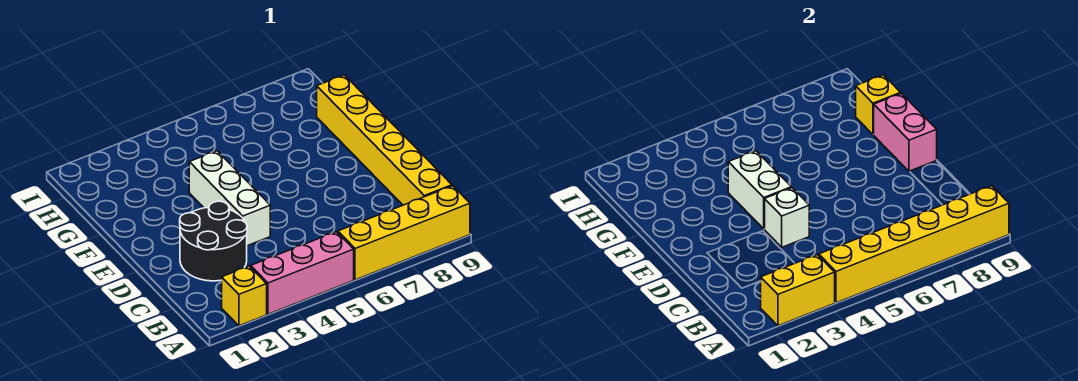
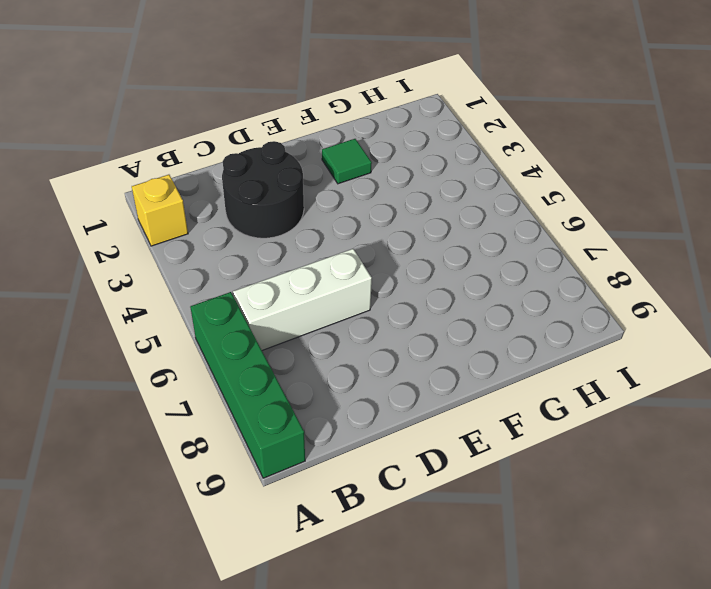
green 1x4 brick [190,292,305,478] -> yellow 1x4 brick [338,186,470,280]
white 1x3 brick [233,249,372,350] -> white 1x3 brick moved to [189,151,270,246]
green 1x1 tile [322,139,372,184] -> none
none -> pink 1x3 brick [251,232,354,314]
none -> yellow 1x6 brick [317,75,452,205]
none -> yellow 1x2 brick [761,255,835,326]

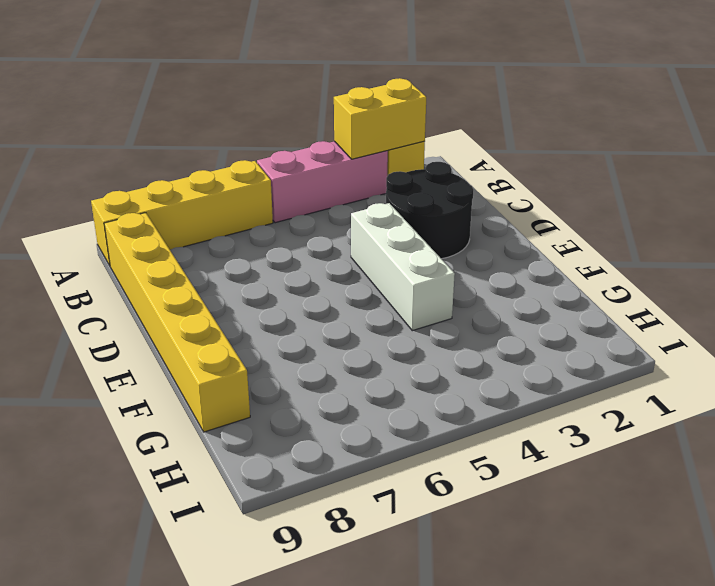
none -> yellow 1x6 brick [819,186,1009,303]
none -> white 1x1 brick [765,188,809,247]
none -> white 1x2 brick [728,151,791,229]

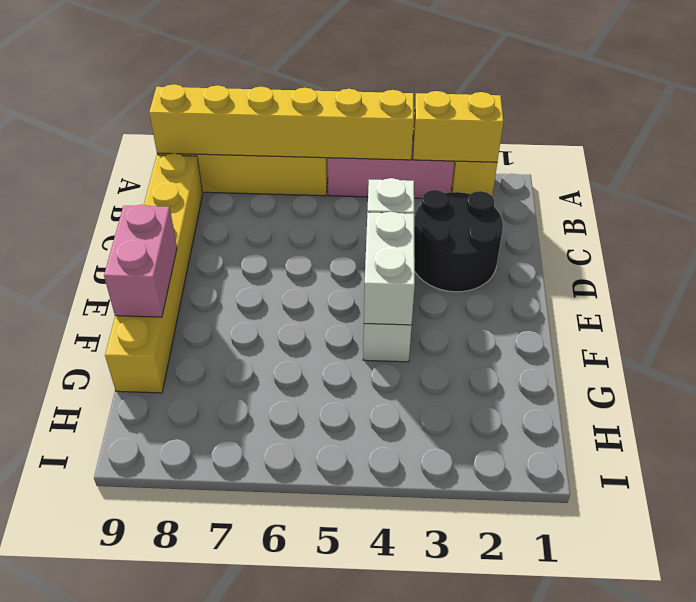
none -> yellow 1x1 brick [856,75,901,134]

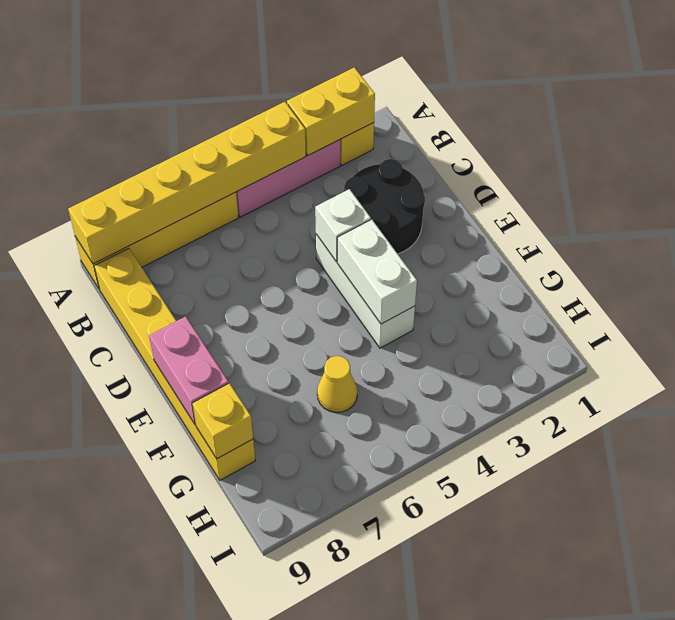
yellow 1x1 cone [317,356,357,412] -> none

